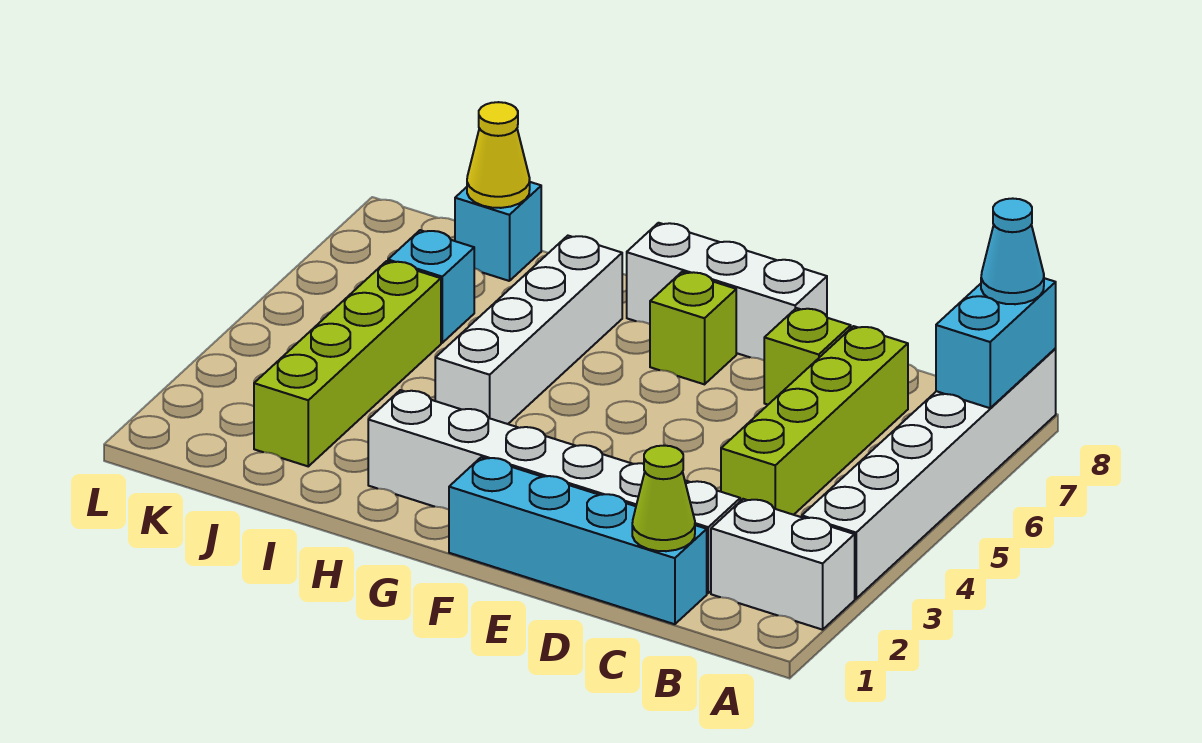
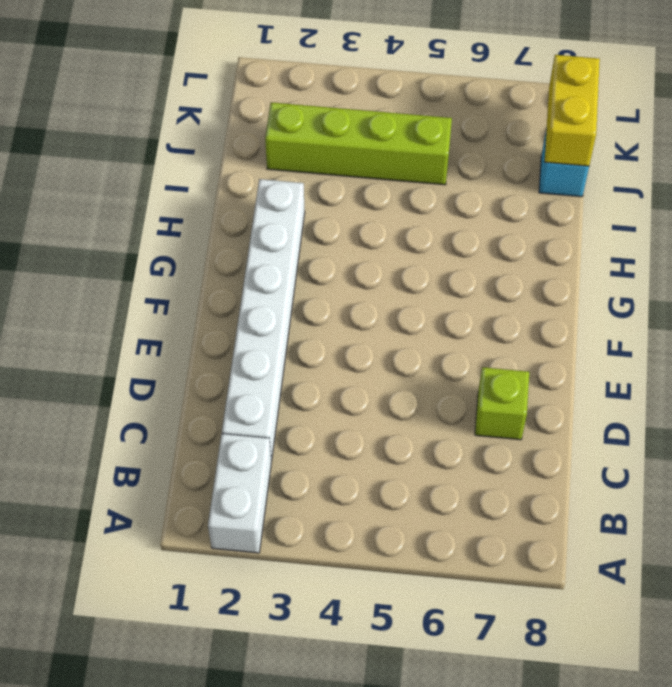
yellow 1x2 brick [545,55,600,166] -> yellow 1x1 cone [467,102,530,208]
none -> white 1x6 brick [802,349,1056,599]
none -> cyan 1x4 brick [449,457,707,624]
none -> lime 1x4 brick [721,326,908,515]

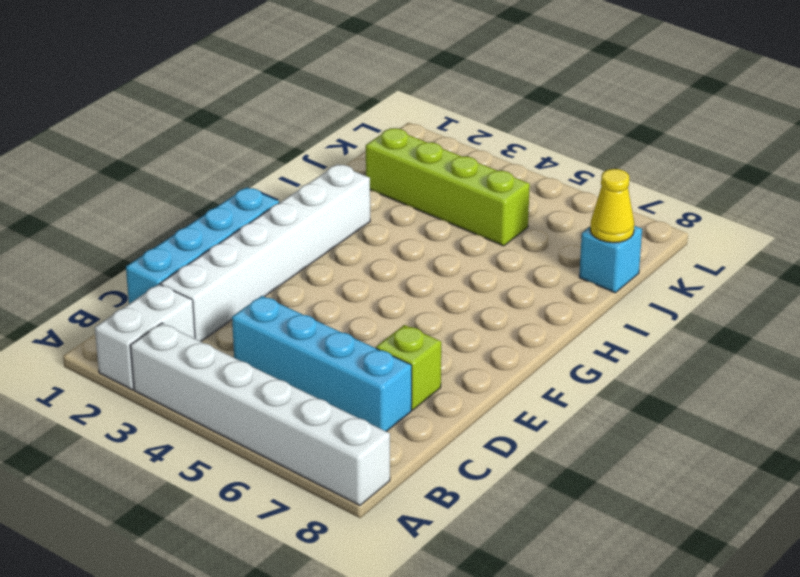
cyan 1x4 brick [232,296,412,432] -> lime 1x4 brick [721,326,908,515]
none -> white 1x3 brick [627,223,827,360]
none -> lime 1x1 brick [650,272,736,384]
none -> white 1x4 brick [435,236,622,424]

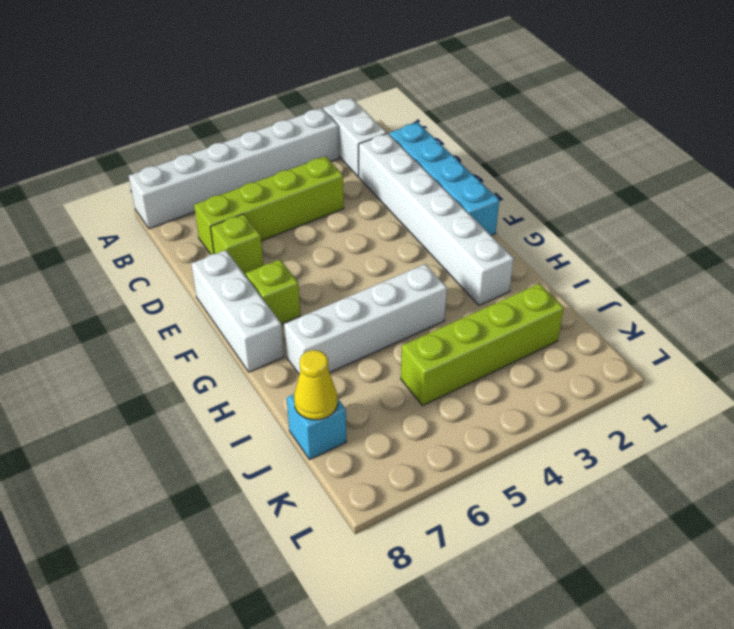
none -> cyan 1x1 brick [388,230,474,343]
none -> cyan 1x2 brick [936,278,1056,408]
none -> lime 1x1 cone [632,446,695,551]

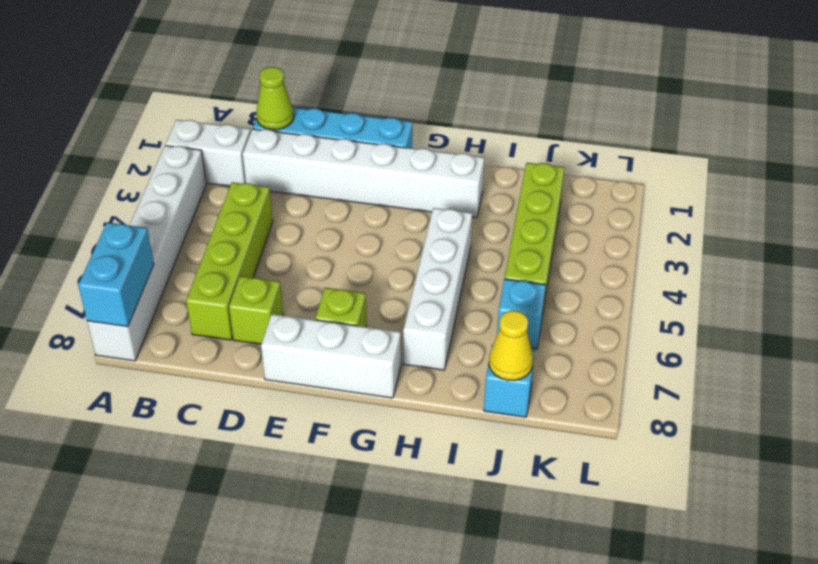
none -> cyan 1x1 cone [981,198,1044,304]

